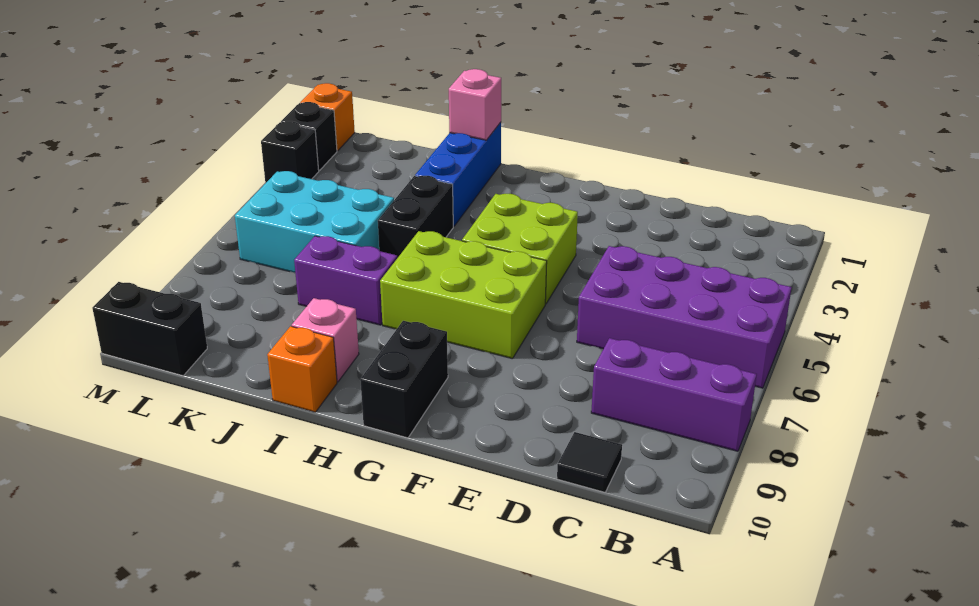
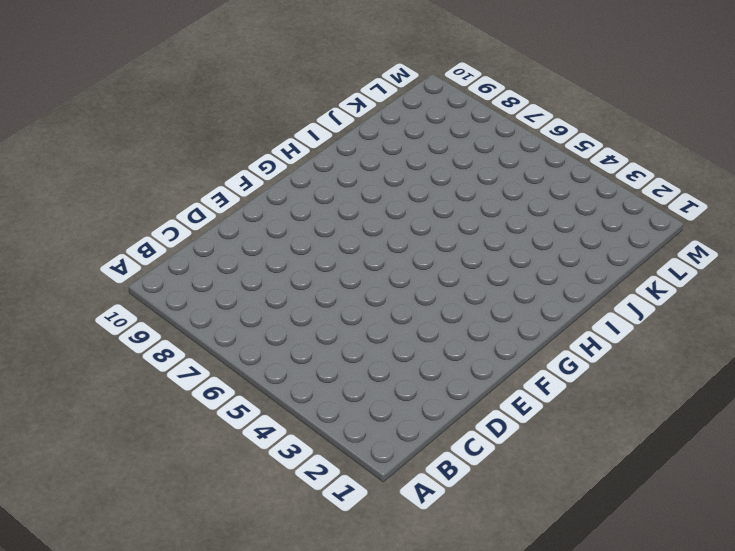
none -> purple 2x4 brick [577,246,792,388]
none -> purple 1x3 brick [591,338,757,451]
none -> black 1x1 tile [557,432,622,492]

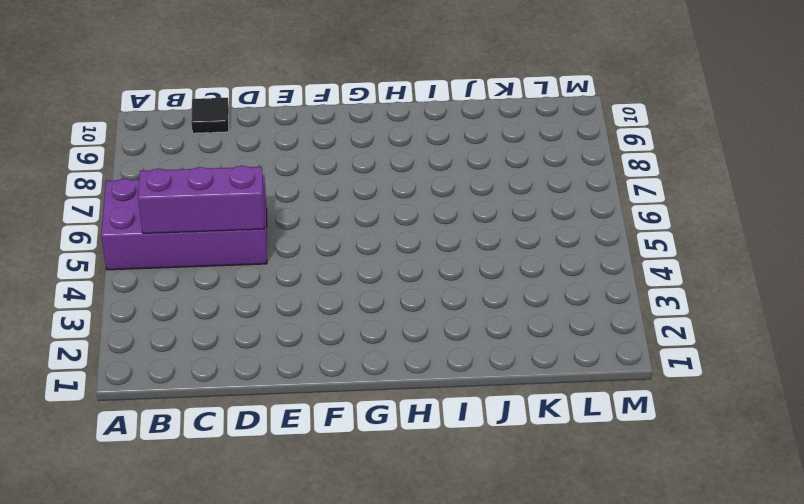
purple 1x3 brick [138,166,264,233] -> purple 1x3 brick moved to [591,338,757,451]
none -> lime 2x2 brick [462,194,578,304]
none -> lime 2x3 brick [380,231,547,359]
none -> black 1x2 brick [360,321,448,438]

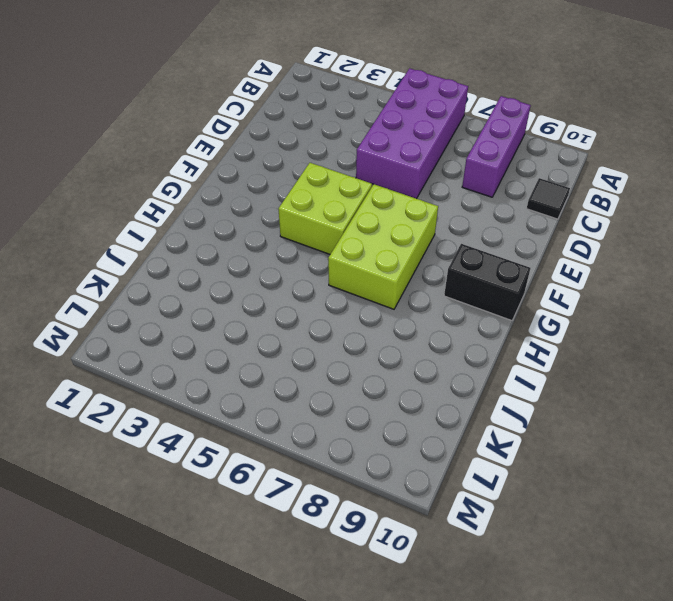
none -> blue 1x3 brick [415,122,501,226]
none -> black 1x2 brick [378,176,453,258]
none -> purple 1x2 brick [294,236,397,325]

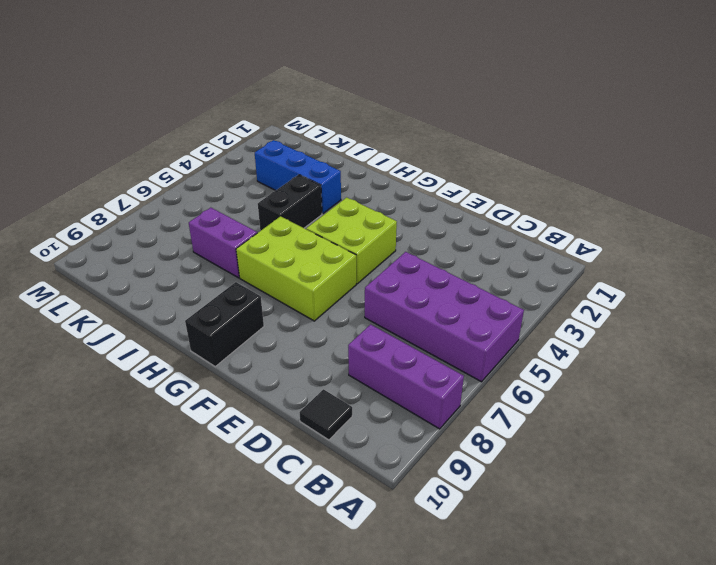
blue 1x3 brick [255,140,341,214] -> blue 1x3 brick turned to [415,122,501,226]
none -> pink 1x1 brick [292,298,359,382]
none -> orange 1x1 brick [267,326,337,412]
none -> cyan 2x3 brick [235,171,394,273]

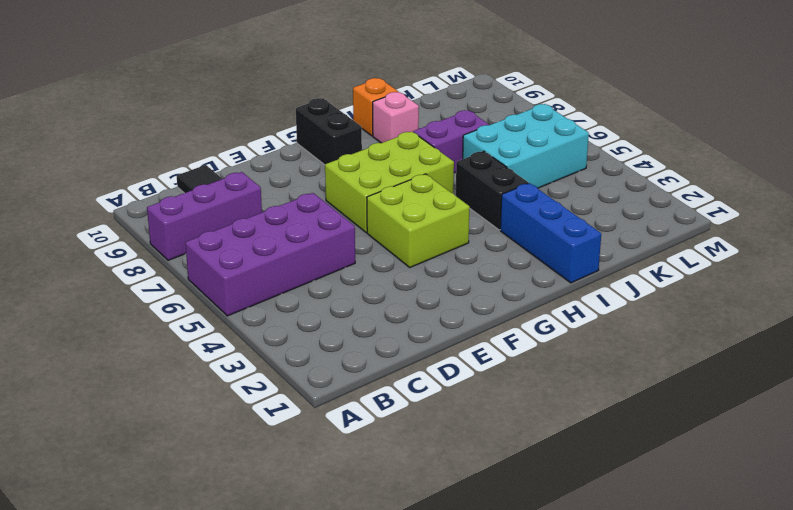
none -> black 1x2 brick [92,282,207,376]
none -> orange 1x1 brick [300,83,355,151]
none -> black 1x1 brick [281,102,337,171]

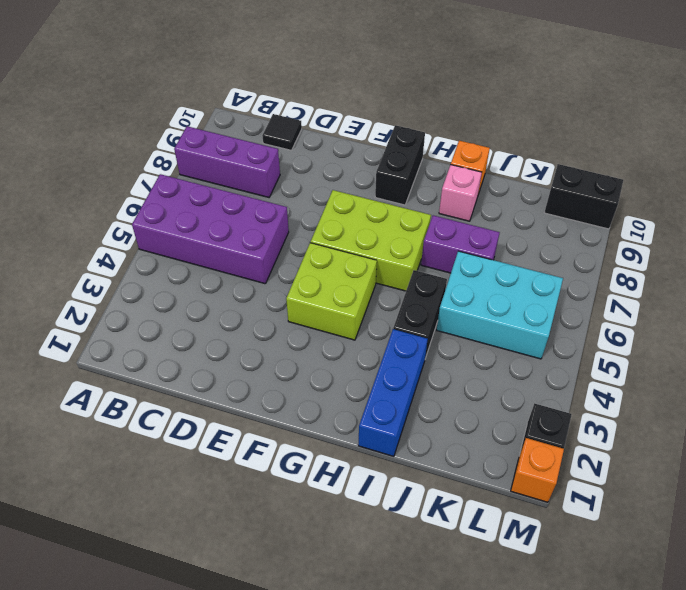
none -> black 1x1 brick [261,121,319,183]
none -> pink 1x1 brick [449,69,501,140]

